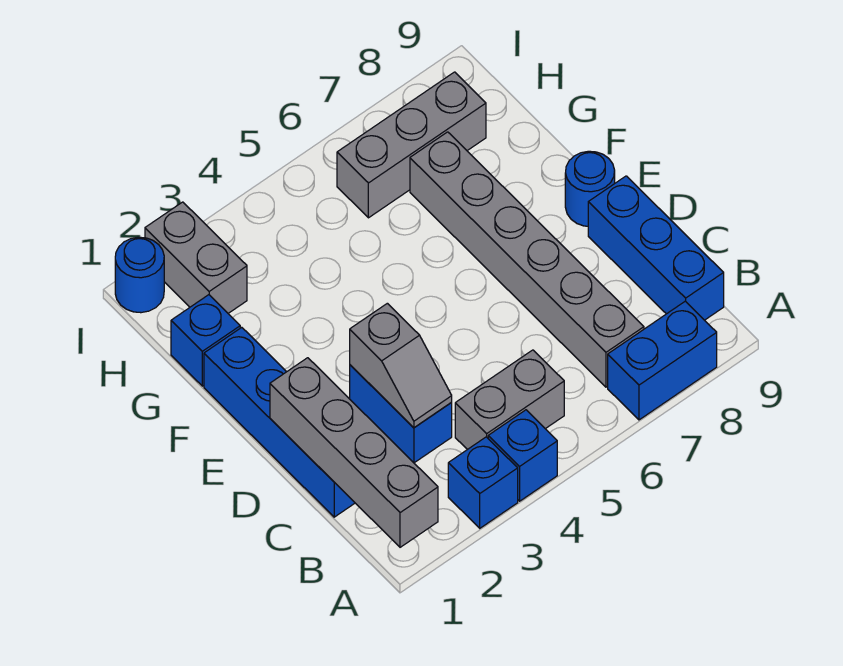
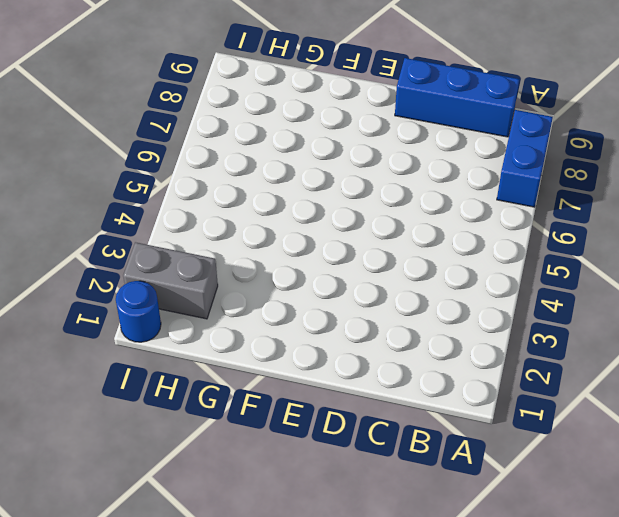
none -> blue 1x1 brick [448,437,518,528]
none -> blue 1x1 brick [488,410,557,501]
none -> grey 1x2 brick [455,350,564,450]

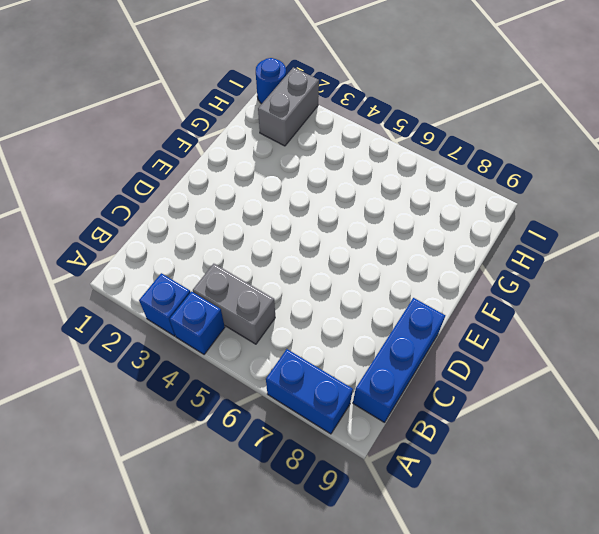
none -> grey 1x6 brick [410,132,644,387]
none -> blue 1x4 brick [204,327,355,517]
none -> blue 1x2 brick [350,365,452,463]

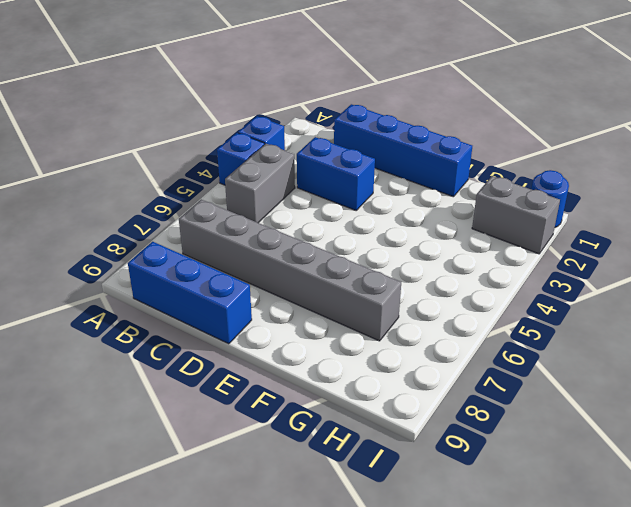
none -> blue 1x2 brick [608,301,717,420]
none -> blue 1x1 round brick [565,151,615,226]
none -> blue 1x1 brick [171,295,240,386]

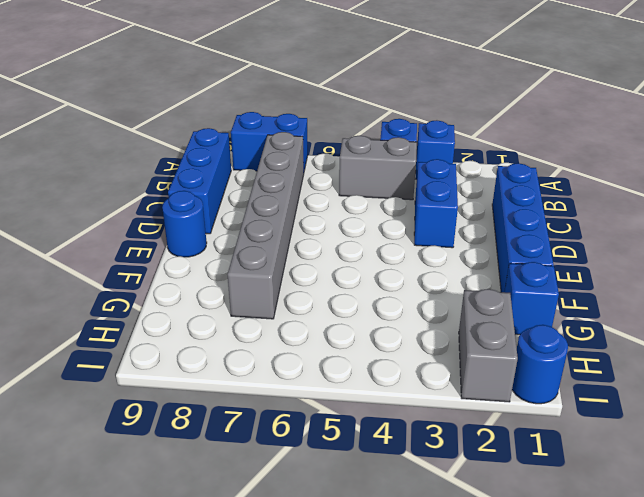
none -> grey 1x3 brick [337,72,486,218]
none -> grey 1x4 brick [270,358,438,547]
none -> grey 1x2 slope [350,303,452,428]

